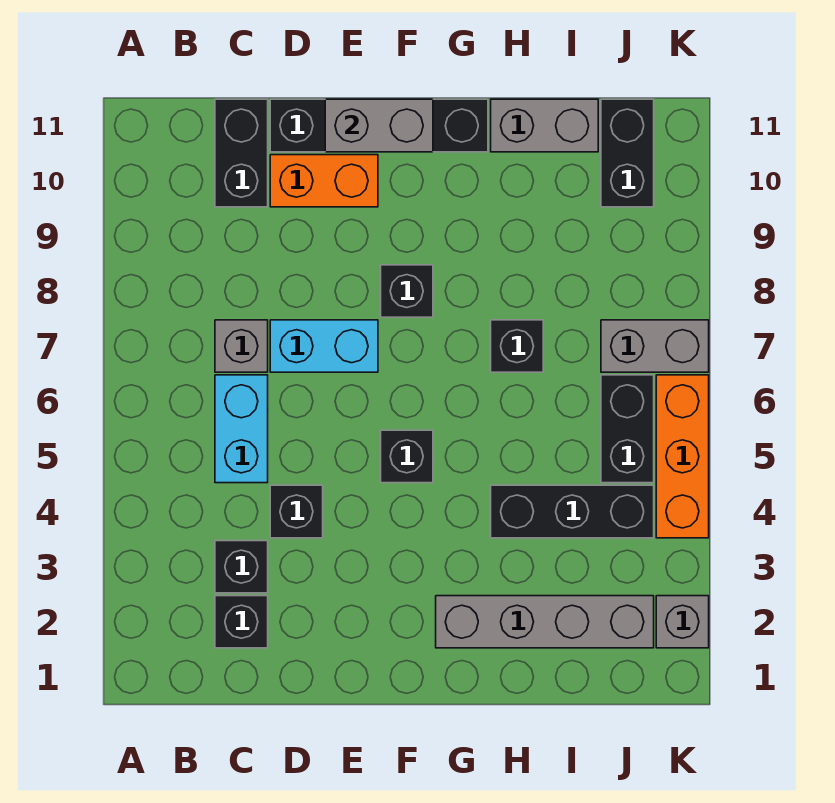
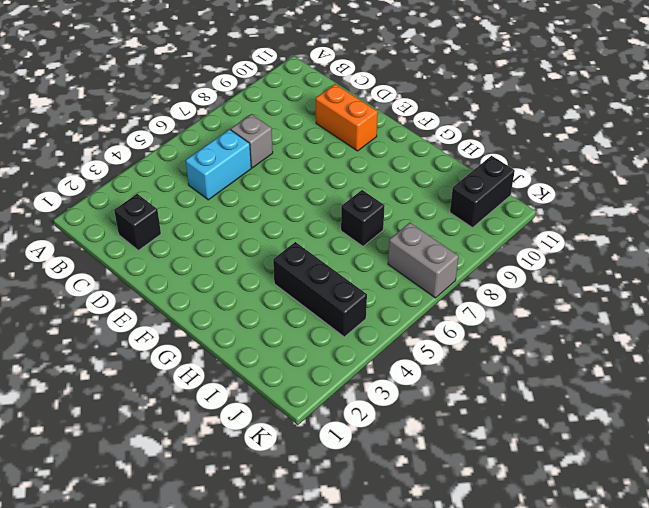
none -> black 1x1 brick [215,541,268,593]
none -> black 1x2 brick [215,99,268,207]
none -> black 1x1 brick [270,485,323,538]

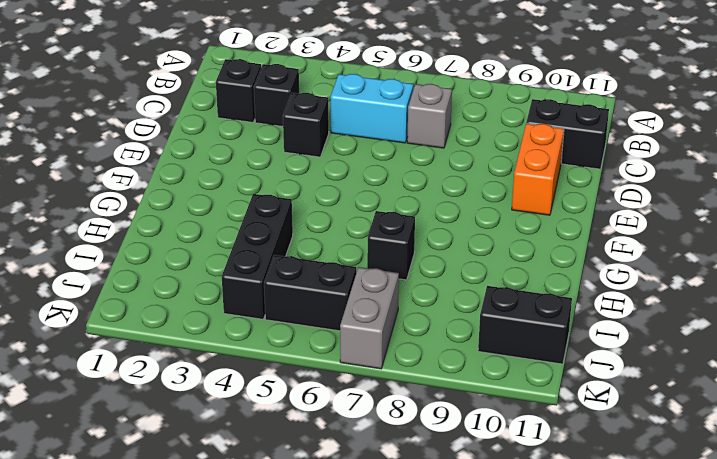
none -> cyan 1x2 brick [270,320,378,372]
none -> black 1x4 brick [270,99,488,152]
none -> black 1x1 brick [381,430,433,483]

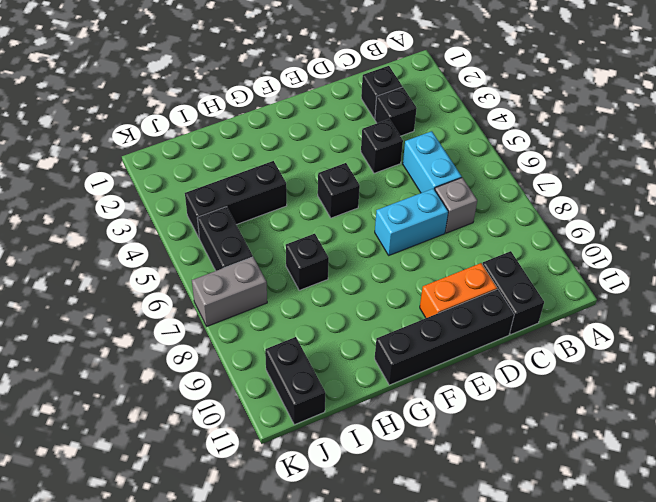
none -> black 1x1 brick [381,265,433,317]
none -> grey 1x4 brick [436,596,654,648]
none -> grey 1x2 brick [491,99,598,152]

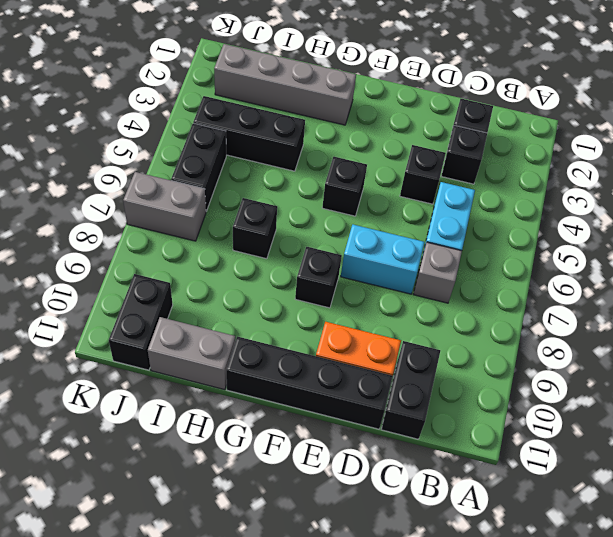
none -> grey 1x1 brick [656,596,709,648]
none -> orange 1x3 brick [656,375,709,538]
none -> grey 1x2 brick [325,99,433,152]

